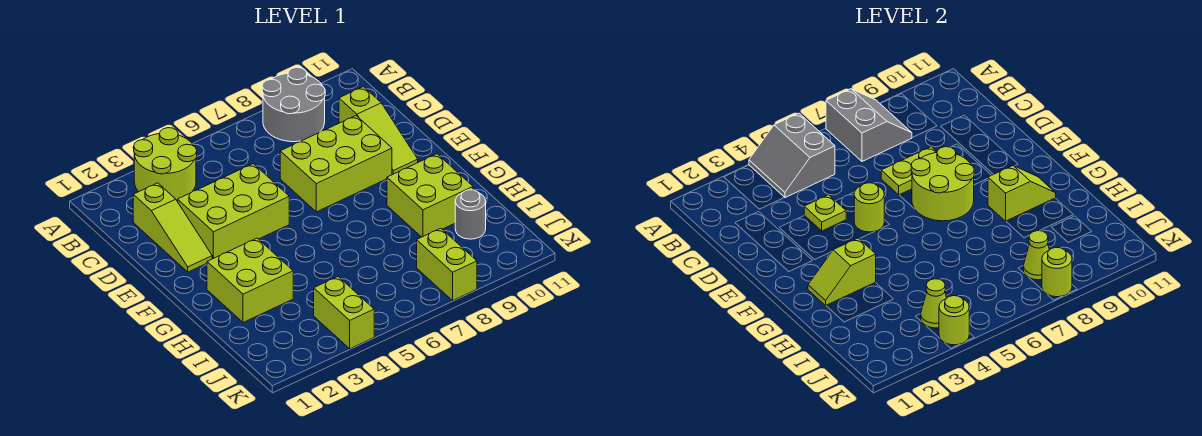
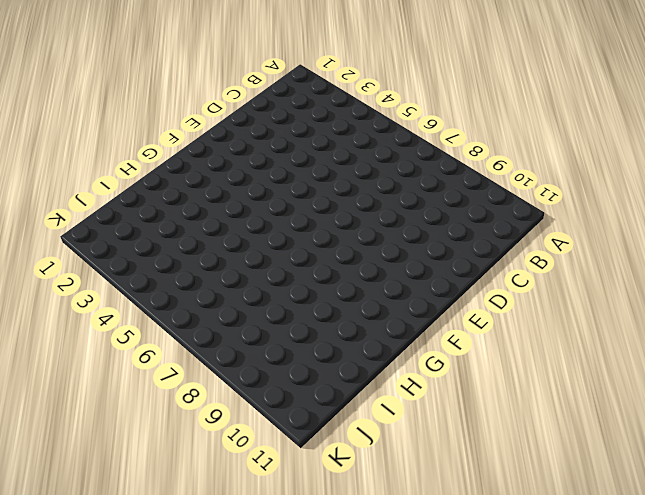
none -> lime 2x2 round brick [134,128,197,200]
none -> grey 2x2 round brick [262,67,325,142]
none -> lime 1x3 slope [133,183,212,272]

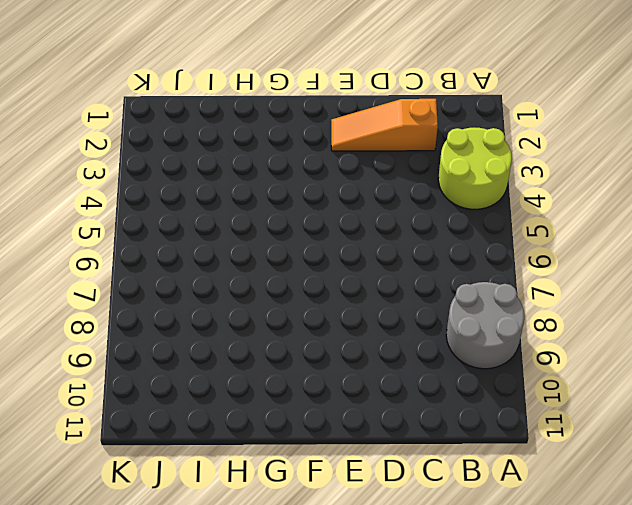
orange 1x3 slope [331,99,438,151] -> lime 1x3 slope [133,183,212,272]
none -> lime 1x3 slope [339,87,418,175]
none -> lime 2x3 brick [178,164,289,259]
none -> lime 2x3 brick [280,116,392,212]

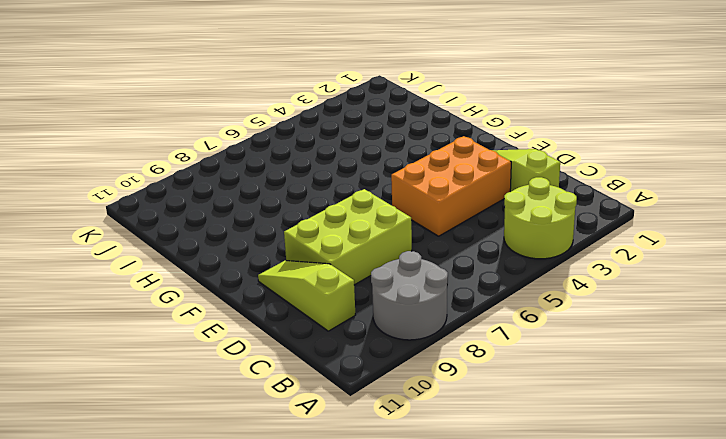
orange 2x3 brick [391,136,511,236] -> lime 2x3 brick [178,164,289,259]
none -> lime 2x2 brick [207,238,293,323]
none -> lime 2x2 brick [387,154,473,237]
none -> grey 1x1 round brick [455,190,486,239]

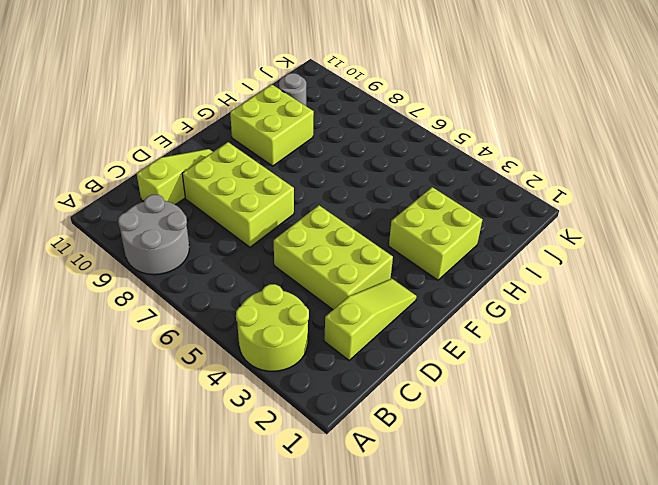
none -> lime 1x2 brick [314,277,374,349]
none -> lime 1x2 brick [417,228,477,301]
none -> grey 2x2 slope [749,113,835,198]

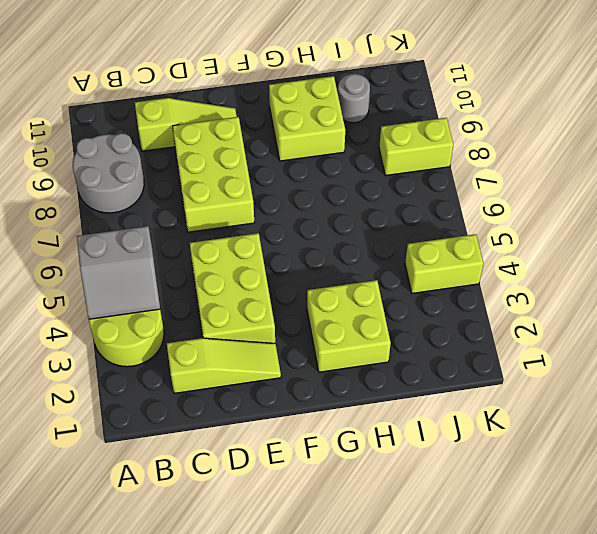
none -> grey 2x2 slope [826,89,912,161]
none -> lime 1x1 plate [804,195,846,231]
none -> lime 1x2 plate [881,147,937,195]

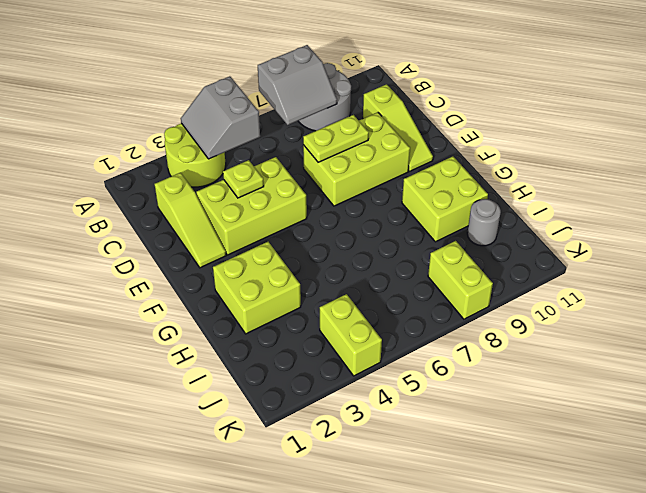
grey 2x2 slope [258,45,337,125] -> grey 2x2 slope turned to [826,89,912,161]
none -> lime 1x1 round brick [854,183,884,232]
none -> lime 2x2 round brick [911,147,974,221]
none -> lime 1x2 slope [808,238,876,305]

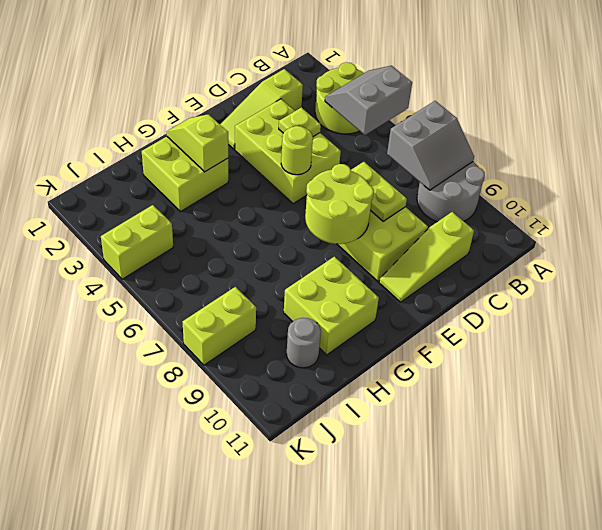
none -> lime 1x2 slope [988,166,1056,221]
none -> lime 1x1 cone [921,279,946,328]
none -> lime 1x1 cone [1024,231,1049,280]

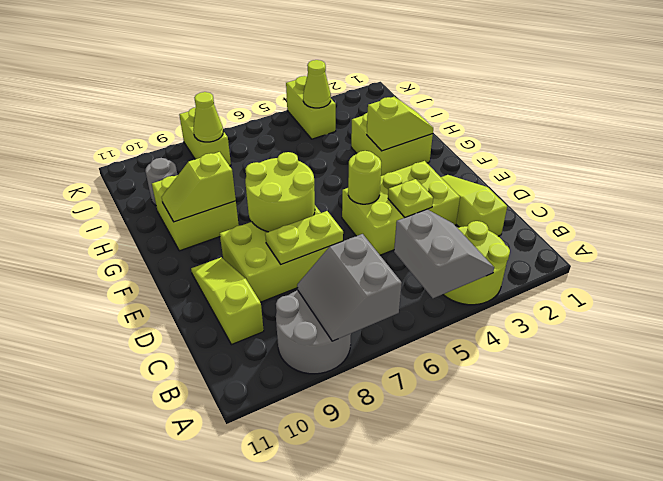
none -> lime 1x1 round brick [939,296,969,345]
none -> lime 1x1 round brick [1042,247,1072,297]

